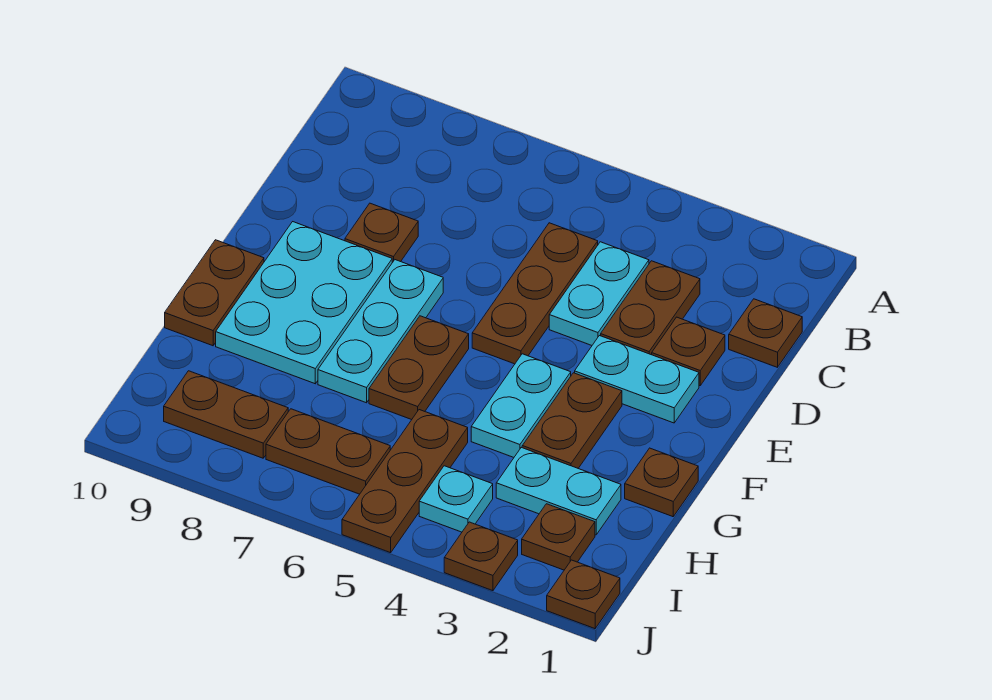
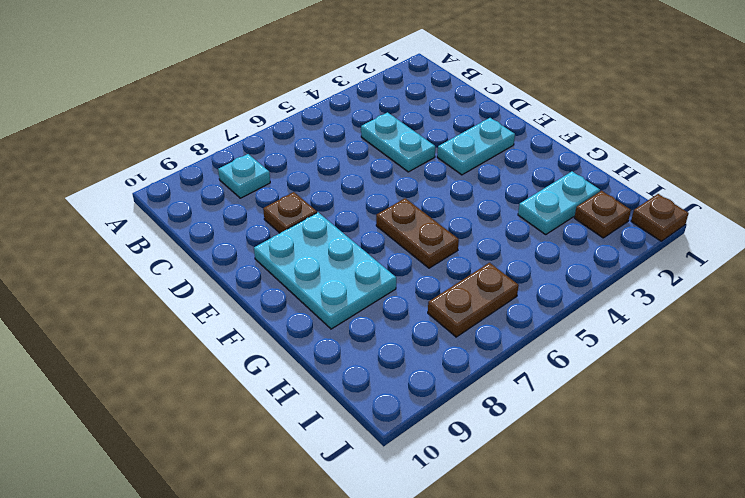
cyan 1x1 plate [218,154,270,198] -> cyan 1x1 plate moved to [419,466,493,532]
none -> brown 1x1 plate [729,299,802,367]
none -> brown 1x2 plate [601,261,700,355]
none -> brown 1x3 plate [472,223,598,364]

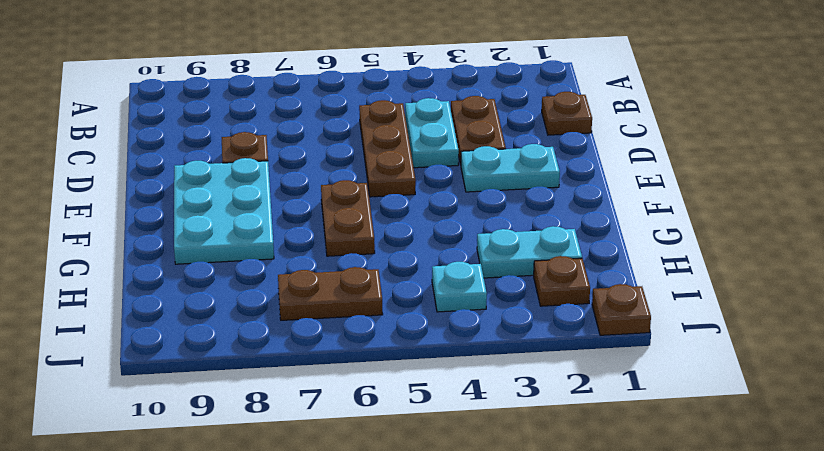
none -> brown 1x1 plate [652,317,725,386]
none -> cyan 1x3 plate [318,260,443,403]
none -> brown 1x2 plate [522,373,622,468]

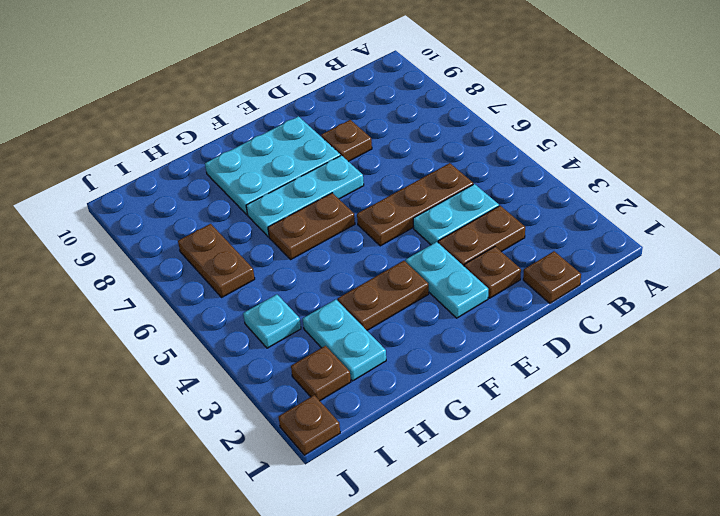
none -> cyan 1x2 plate [471,354,571,457]
none -> brown 1x2 plate [165,240,264,346]
none -> brown 1x1 plate [625,448,698,517]

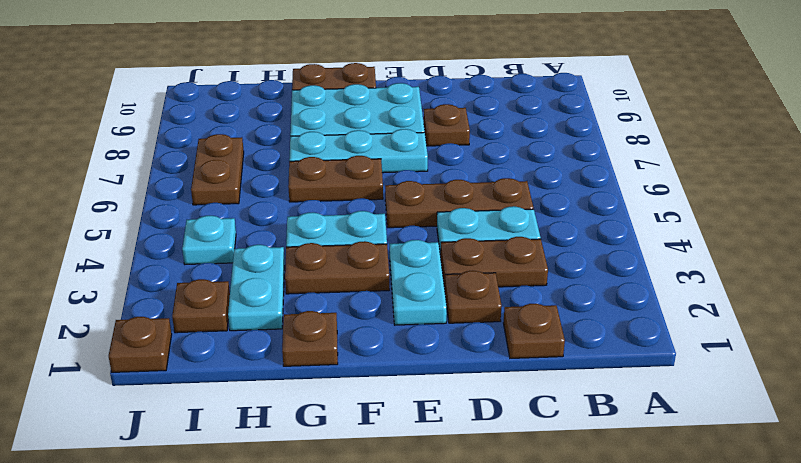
none -> brown 1x3 plate [342,410,468,553]
none -> brown 1x2 plate [164,371,288,458]
none -> brown 1x1 plate [444,522,518,591]

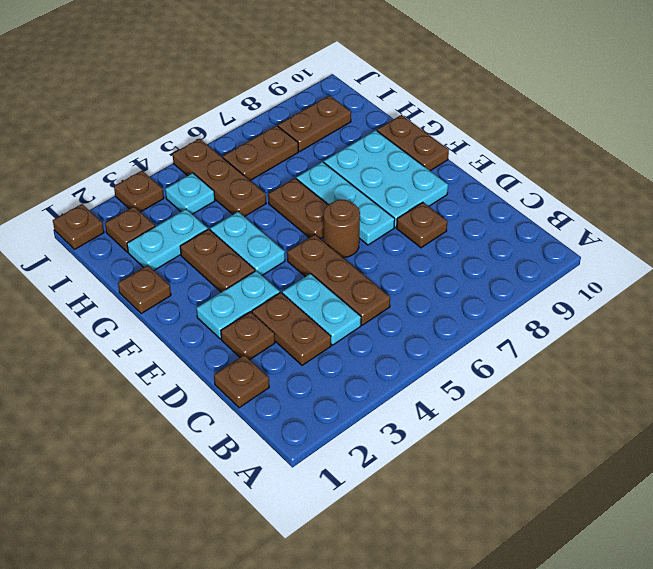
brown 1x1 round brick [324,200,360,258] -> none

